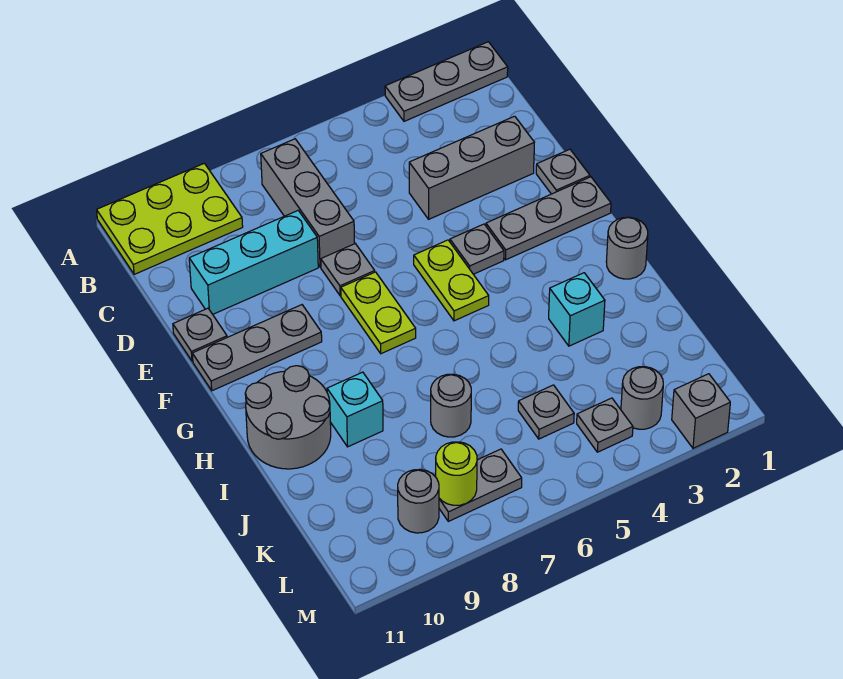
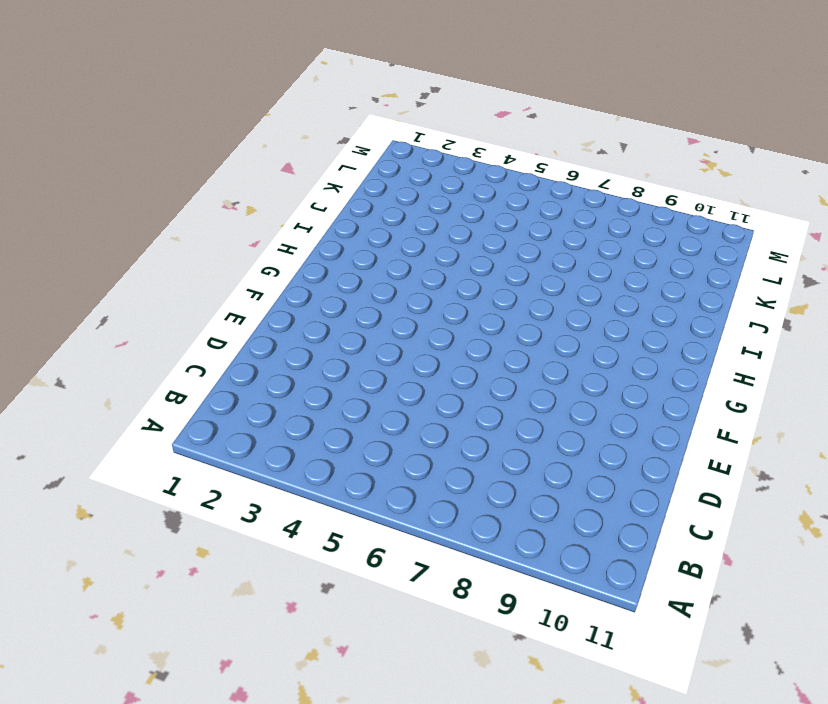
none -> grey 1x3 plate [385,42,508,121]
none -> lime 2x3 plate [97,163,243,274]
none -> grey 1x3 brick [261,139,355,267]

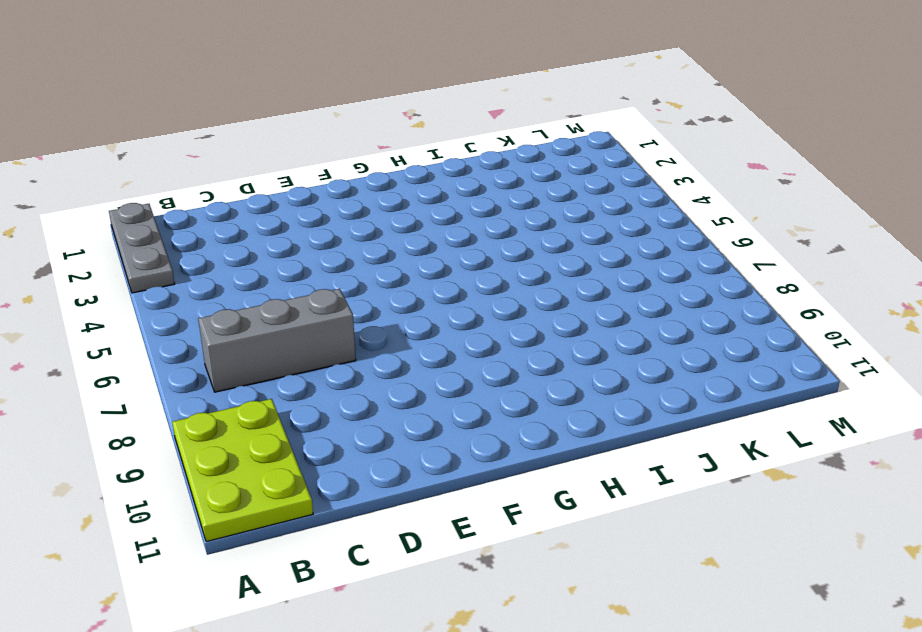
none -> grey 1x3 brick [409,116,534,219]
none -> cyan 1x3 brick [189,211,318,314]
none -> grey 1x1 plate [536,149,590,194]

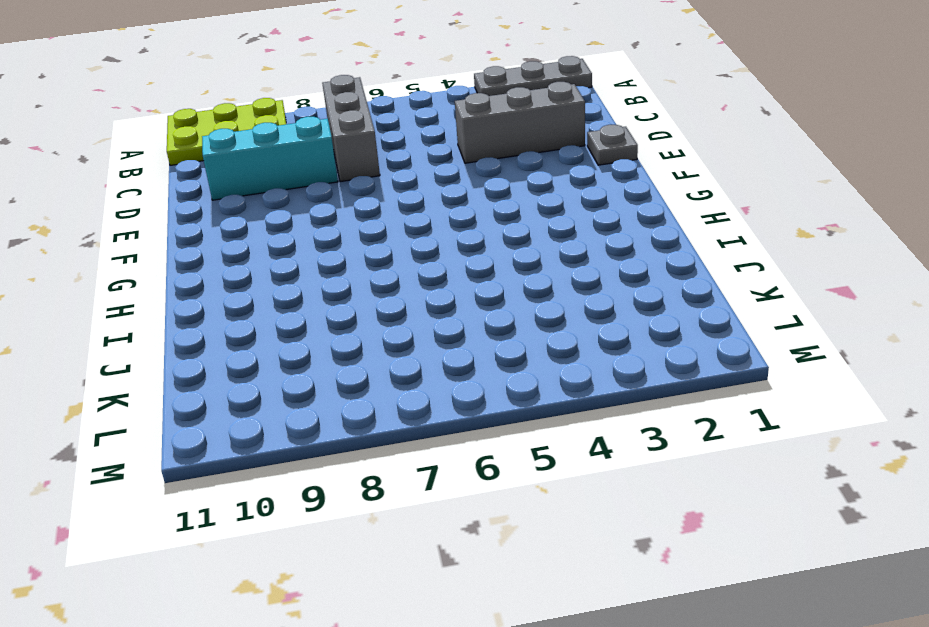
none -> grey 1x1 plate [321,244,375,296]
none -> grey 1x1 plate [173,308,227,361]
none -> grey 1x3 plate [486,177,611,260]

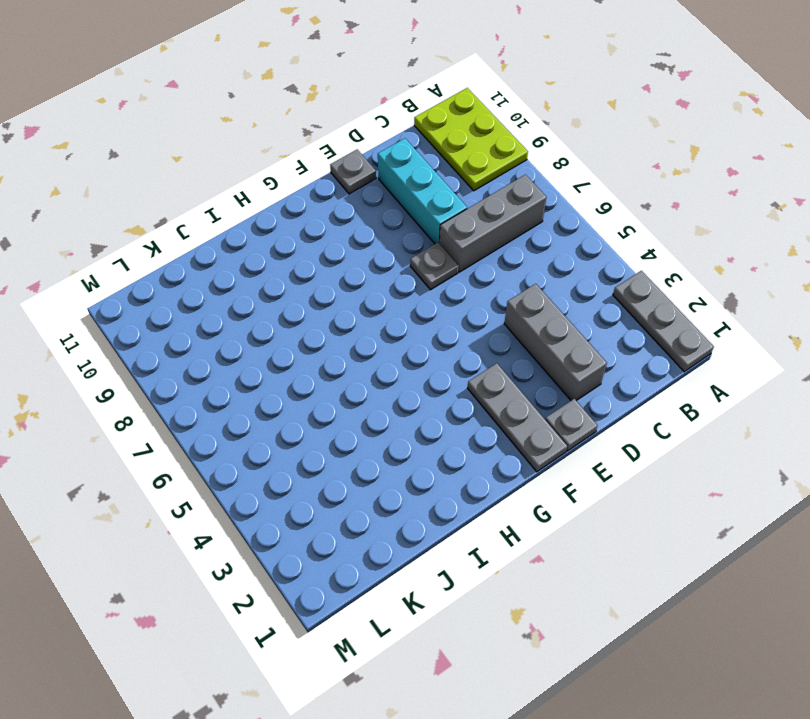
none -> grey 1x1 plate [450,224,504,274]
none -> lime 1x2 plate [414,240,489,321]
none -> lime 1x2 plate [341,272,416,354]

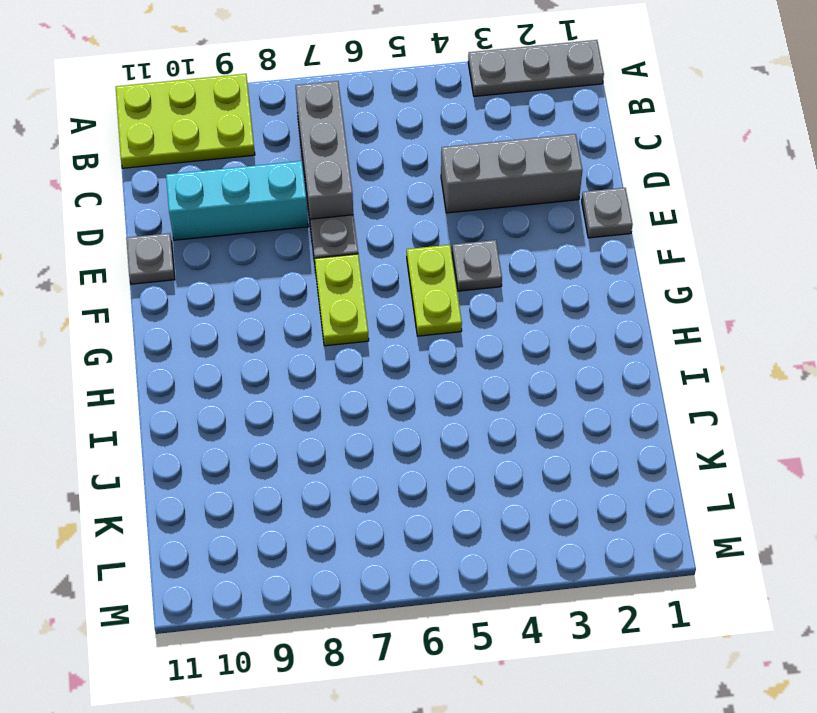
none -> grey 1x3 plate [486,177,611,260]
none -> grey 1x3 plate [192,305,322,391]
none -> grey 1x1 round brick [606,217,648,279]

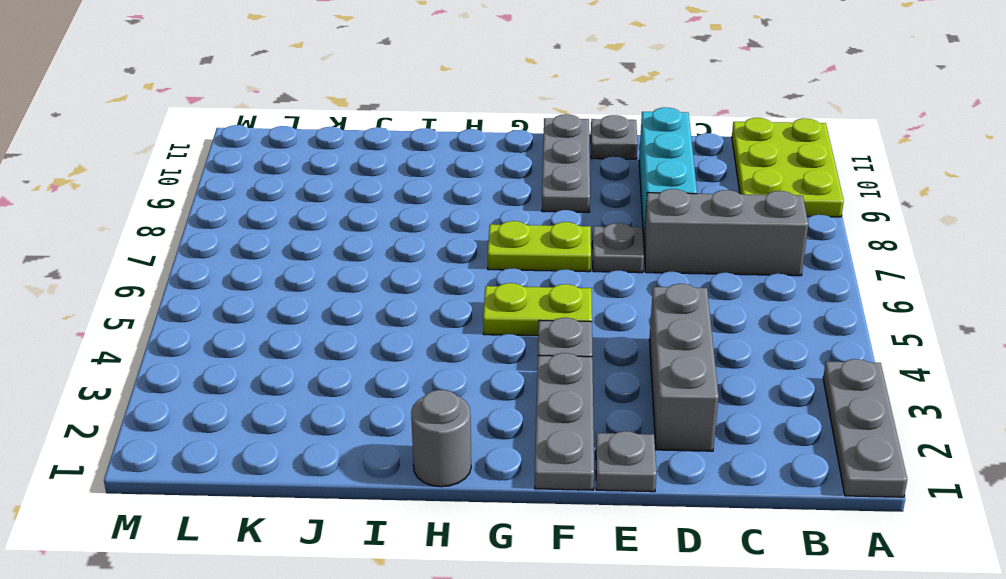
none -> grey 2x2 round brick [245,366,331,469]
none -> cyan 1x1 brick [549,273,605,346]
none -> cyan 1x1 brick [327,372,383,447]

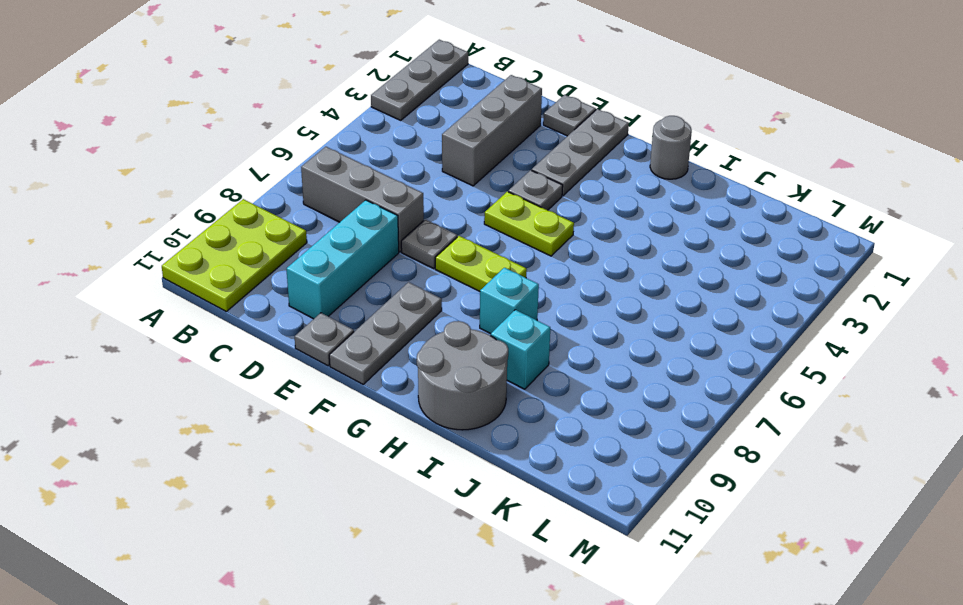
cyan 1x1 brick [480,268,539,334] -> cyan 1x1 brick moved to [549,273,605,346]
none -> grey 1x1 round brick [431,374,471,437]
none -> grey 1x1 plate [518,385,574,439]
none -> grey 1x1 round brick [621,367,663,429]

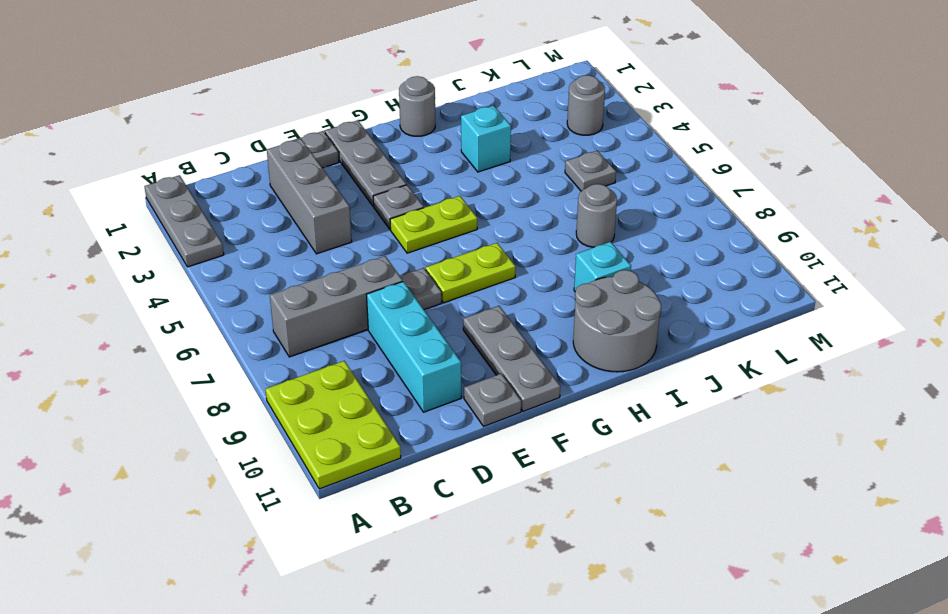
none -> grey 1x1 plate [577,398,633,452]
none -> grey 1x2 plate [439,449,522,521]
none -> grey 1x1 round brick [398,469,439,533]

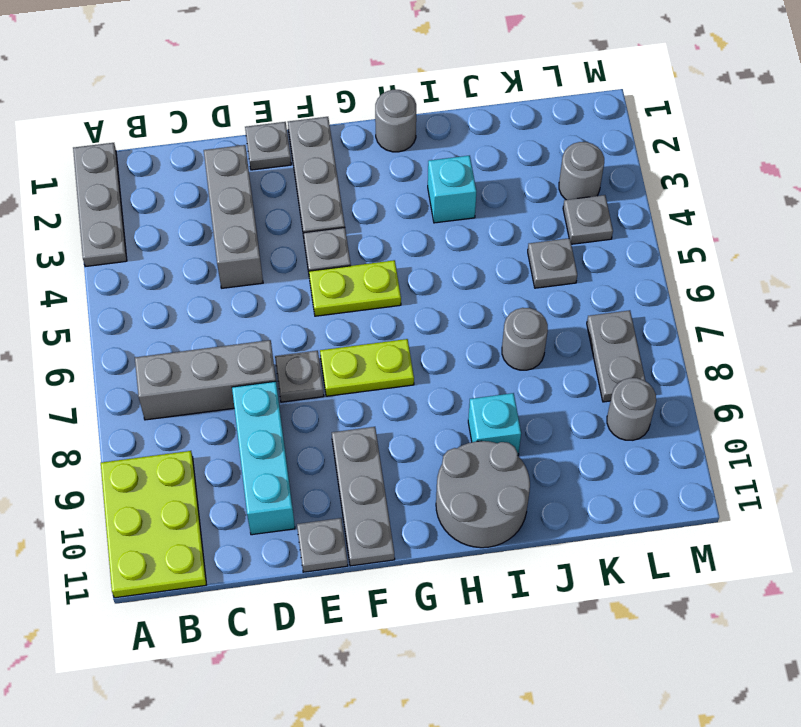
none -> grey 1x1 brick [672,374,730,448]
none -> lime 1x1 round brick [436,442,477,505]

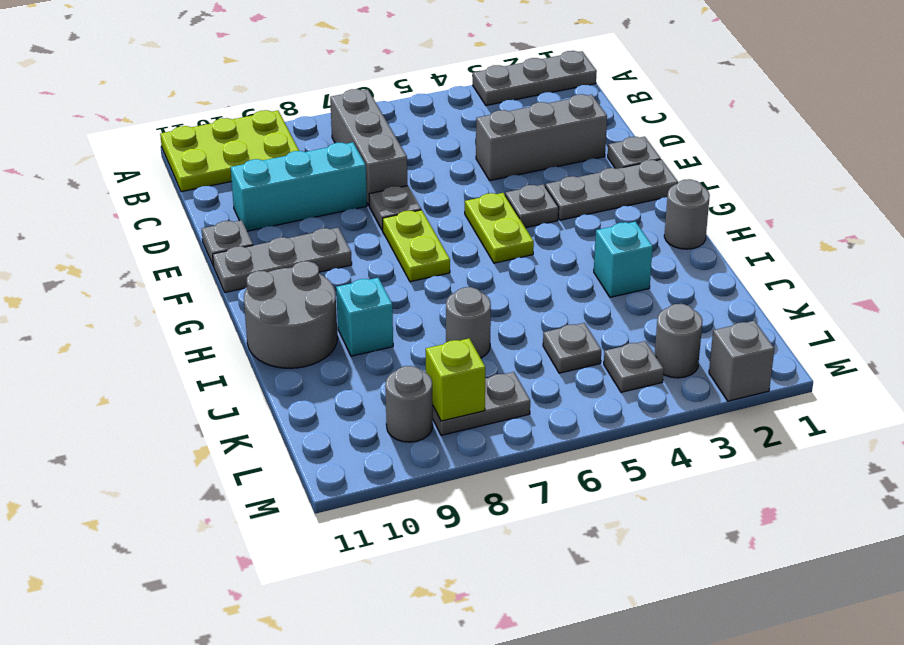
lime 1x1 brick [426,338,485,421] -> lime 1x1 round brick [436,442,477,505]

